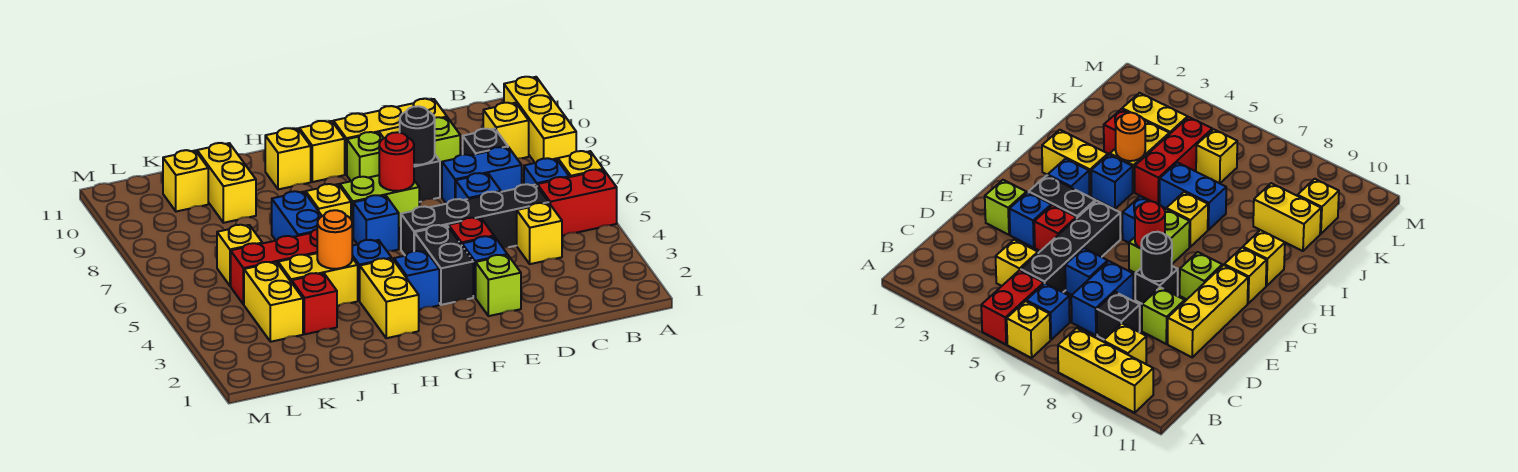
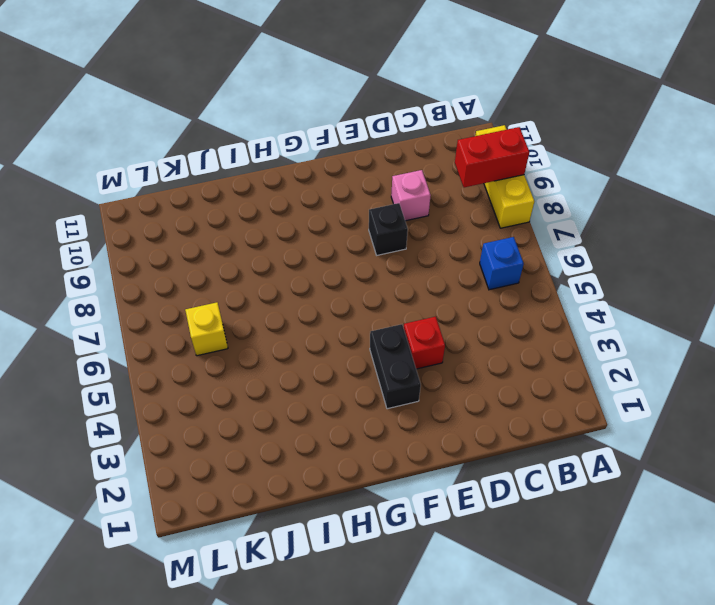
red 1x2 brick [455,127,529,187] -> red 1x2 brick moved to [537,170,617,236]
pink 1x1 brick [391,170,431,221] -> lime 1x1 brick [435,117,460,176]
none -> yellow 1x1 brick [558,151,603,177]
none -> yellow 1x1 brick [483,103,529,158]
none -> yellow 1x1 brick [517,203,562,264]
none -> black 1x4 brick [401,184,549,256]

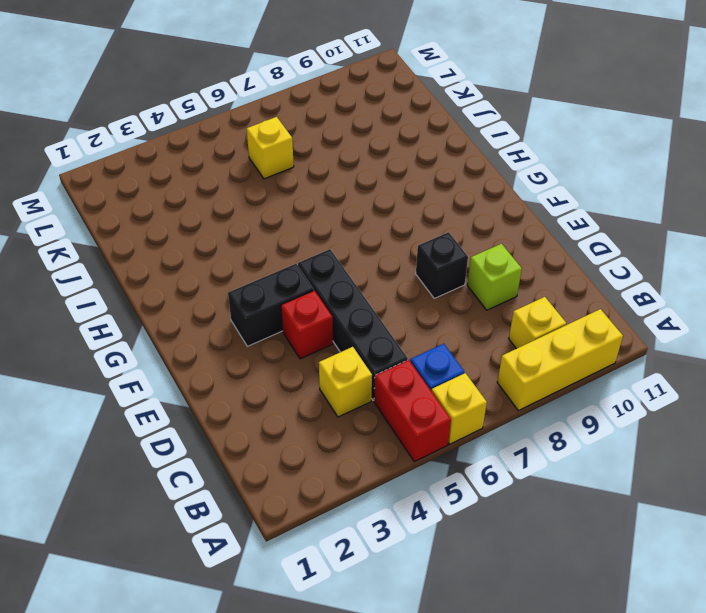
none -> blue 1x2 brick [442,147,522,204]
none -> black 1x1 brick [463,129,508,155]
none -> blue 1x1 brick [456,173,501,200]
none -> yellow 1x3 brick [333,99,447,175]

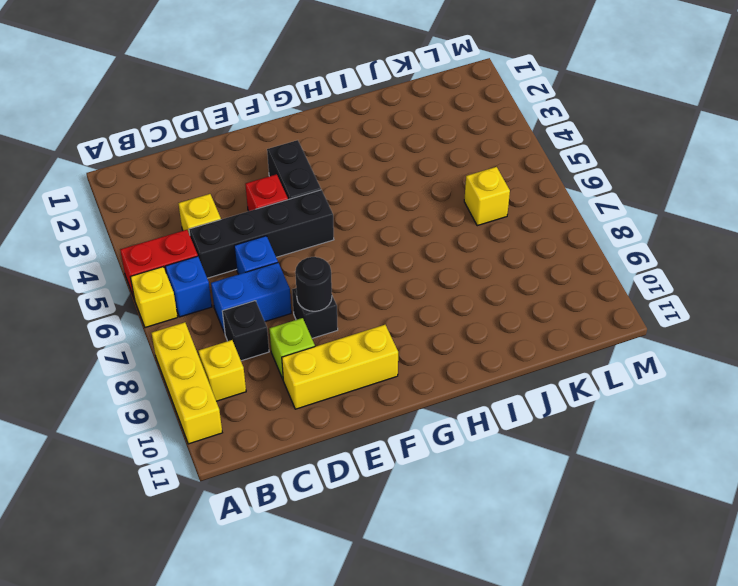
none -> lime 1x1 brick [476,255,521,316]
none -> blue 1x1 brick [462,236,507,298]
none -> lime 1x2 brick [340,175,419,238]
none -> lime 1x1 brick [347,132,384,181]

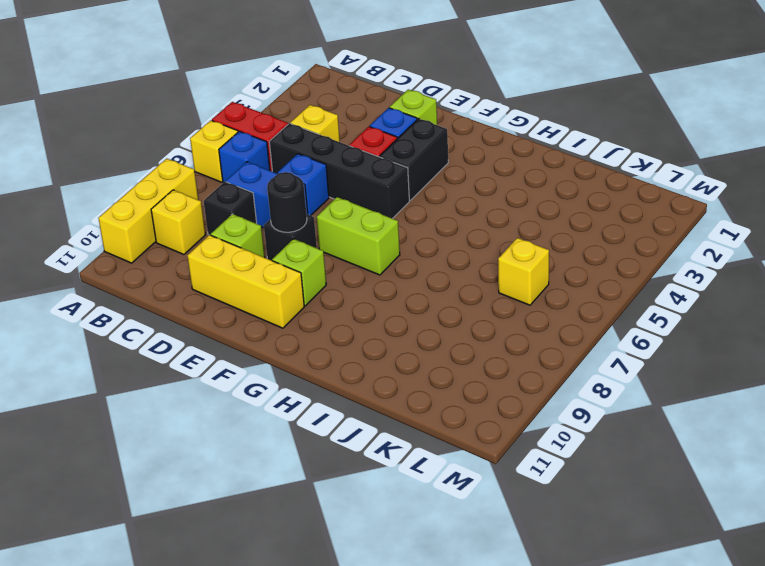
none -> blue 1x1 brick [394,251,439,310]
none -> blue 1x1 brick [353,195,399,251]
none -> yellow 1x1 brick [299,121,345,182]
none -> yellow 1x2 brick [360,258,419,338]

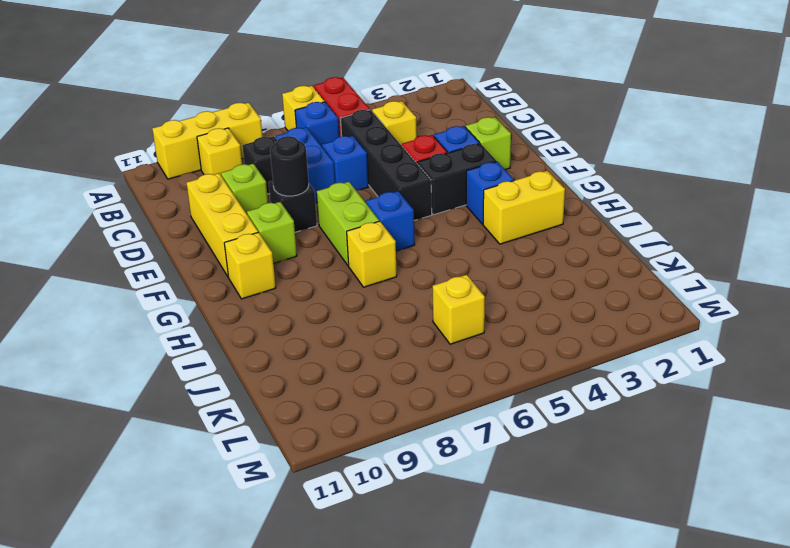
none -> blue 1x1 brick [352,240,392,301]
none -> yellow 1x1 brick [265,128,311,189]
none -> yellow 1x2 brick [278,253,358,306]
none -> red 1x3 brick [231,229,317,305]

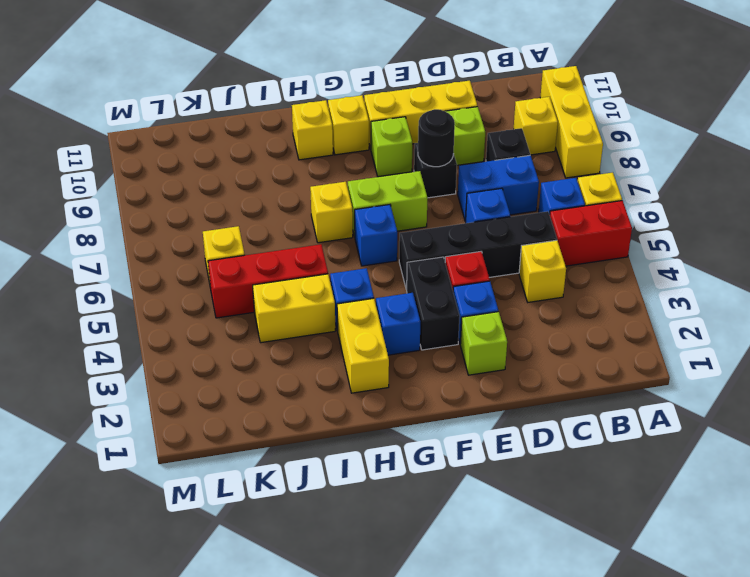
none -> blue 1x2 brick [272,191,322,241]
none -> red 1x1 brick [292,273,337,334]
none -> yellow 1x2 brick [197,143,256,223]
none -> yellow 1x2 brick [244,262,303,342]

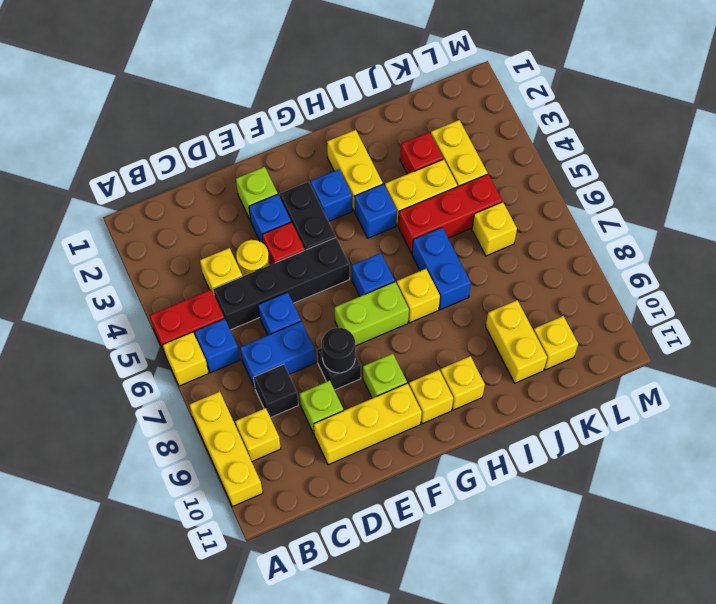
yellow 1x1 round brick [236,240,270,276] -> none
none -> red 1x1 round brick [379,132,414,191]
none -> orange 1x1 round brick [317,210,353,269]

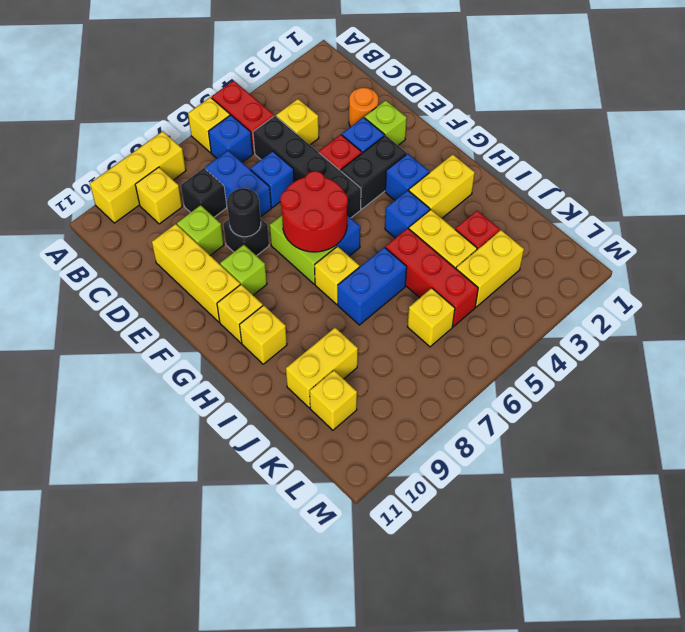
orange 1x1 round brick [349,88,378,127] -> orange 1x1 round brick moved to [317,210,353,269]
red 2x2 round brick [280,171,348,252] -> red 1x1 round brick [379,132,414,191]

